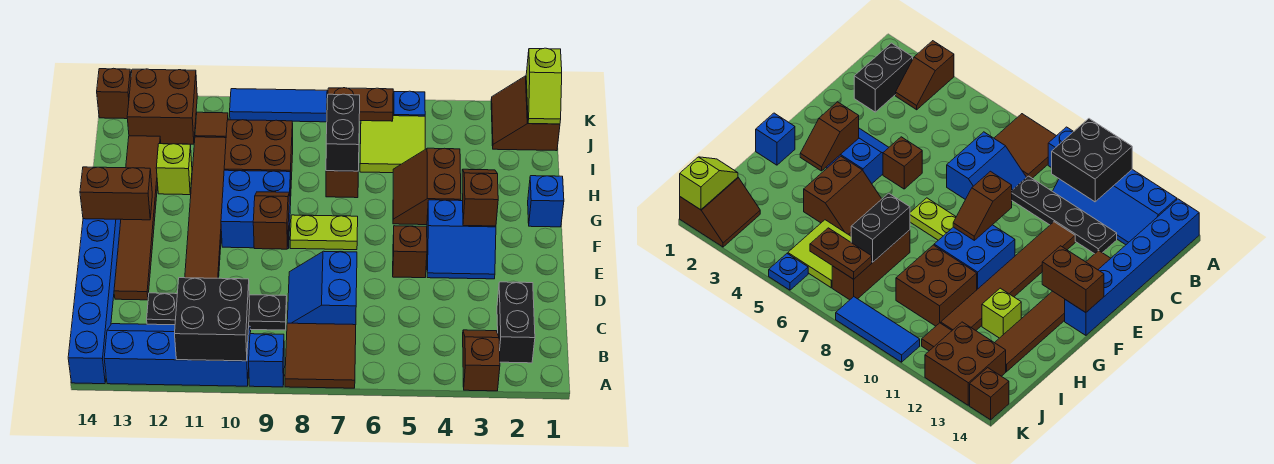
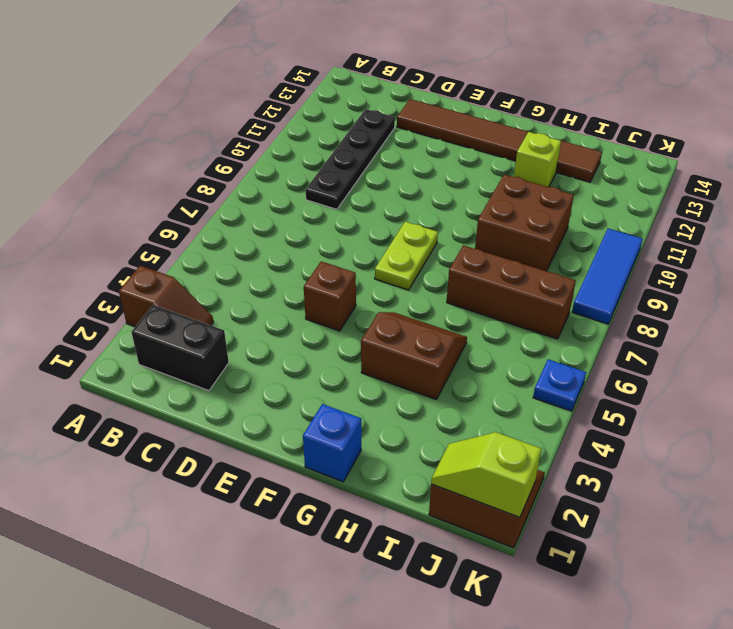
none -> brown 2x2 tile [285,323,356,388]
none -> blue 1x1 brick [249,334,284,387]
none -> blue 2x4 slope [104,324,251,386]
none -> blue 1x6 brick [68,219,121,384]

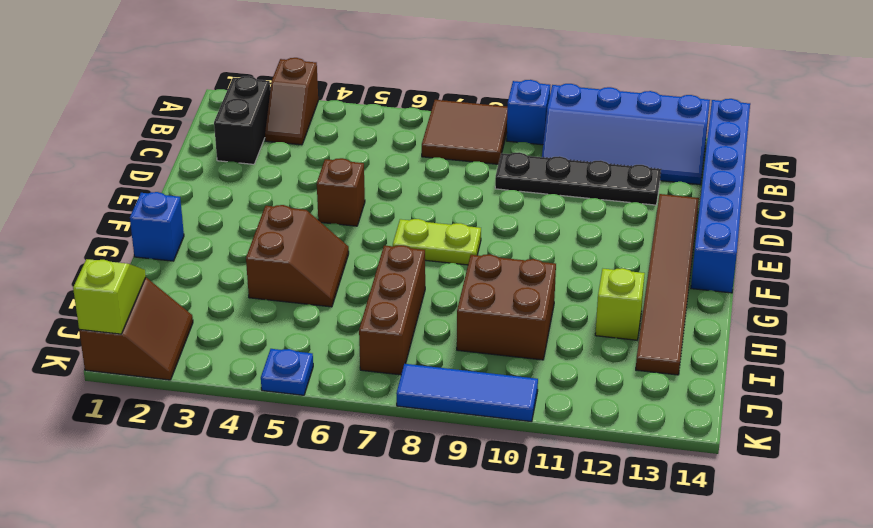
none -> blue 2x2 slope [287,251,357,325]
none -> brown 1x6 tile [185,137,226,278]
none -> blue 2x2 slope [427,200,496,279]
none -> blue 2x2 brick [221,170,291,249]

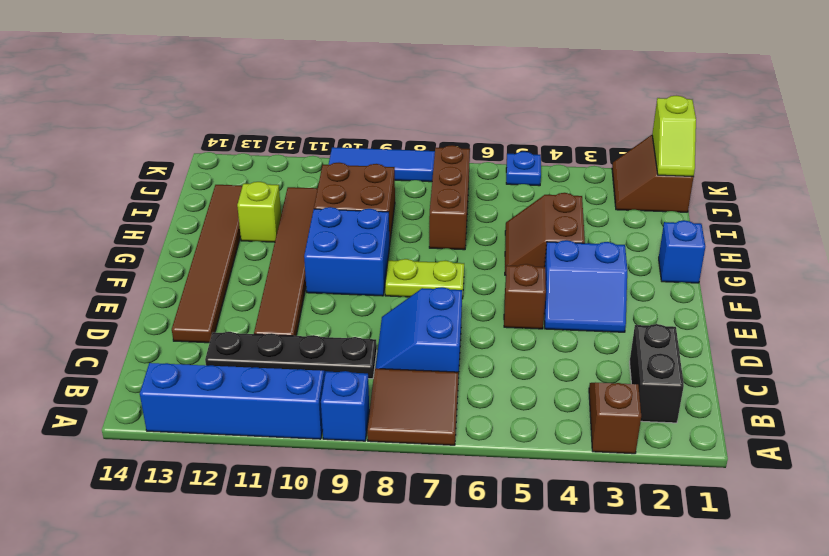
none -> blue 1x6 brick [68,219,121,384]
none -> lime 2x2 tile [360,116,425,173]
none -> brown 1x1 tile [195,112,228,138]
none -> brown 2x2 brick [127,69,197,144]

